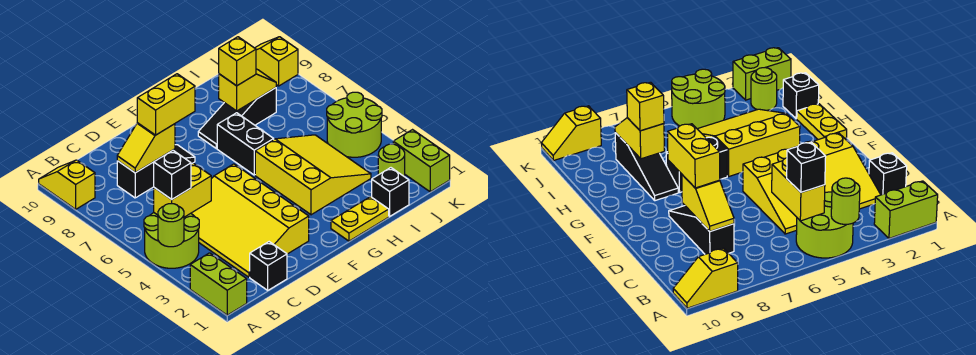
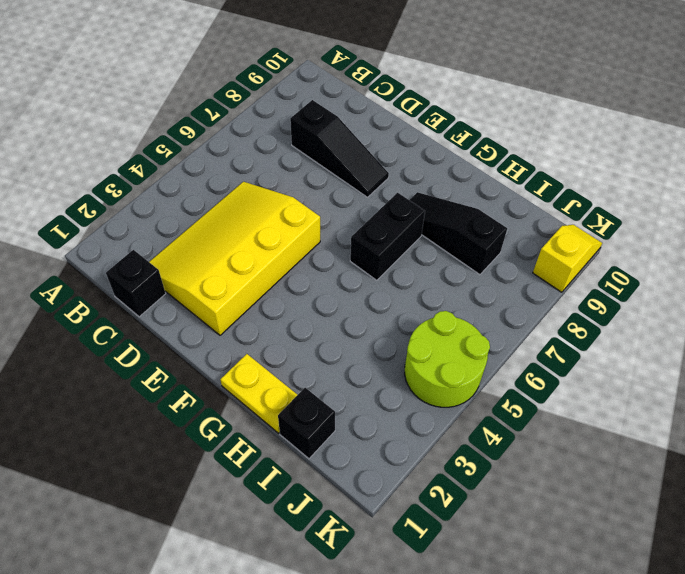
none -> lime 1x2 brick [190,253,247,315]
none -> lime 2x2 round brick [144,213,199,268]
none -> yellow 1x2 slope [39,160,95,209]

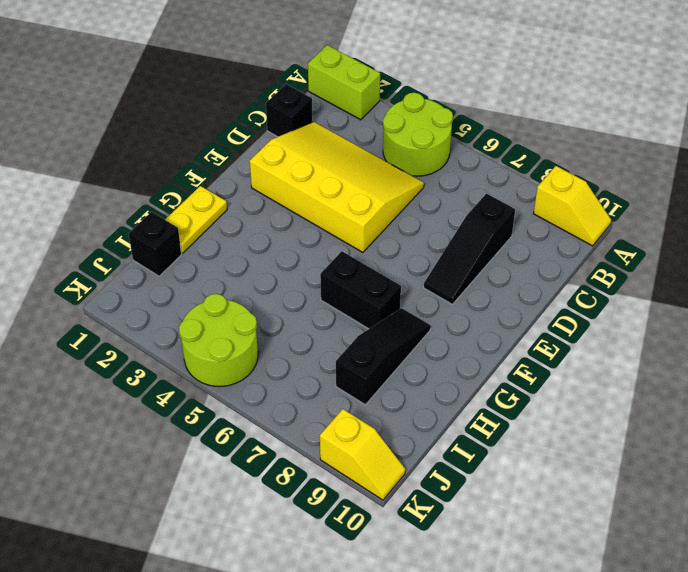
none -> yellow 3x3 slope [255,135,371,215]
none -> lime 1x1 round brick [378,144,405,177]
none -> lime 1x2 brick [393,130,450,192]

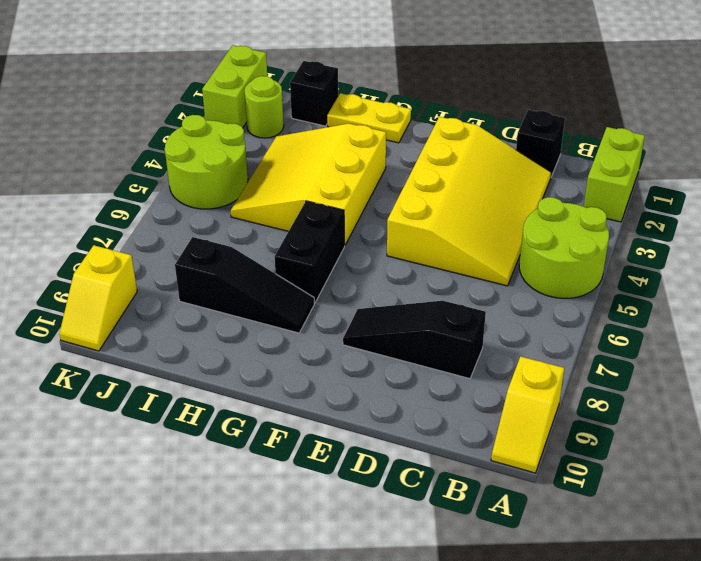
none -> lime 1x1 round brick [158,204,184,247]
none -> yellow 1x2 brick [154,163,211,217]
none -> yellow 1x2 slope [117,123,175,173]

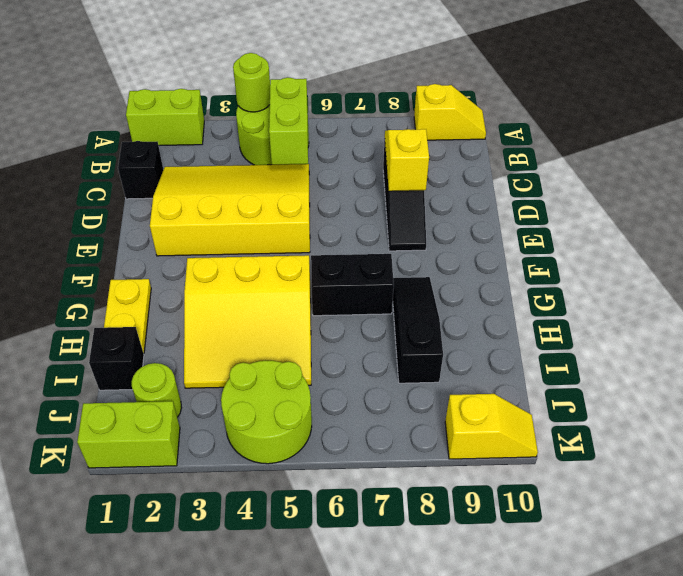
lime 1x2 brick [269,77,308,165] -> yellow 1x2 brick [154,163,211,217]
none -> yellow 1x2 slope [219,69,276,111]
none -> black 1x1 brick [154,150,191,199]
none -> yellow 1x2 brick [137,74,195,135]

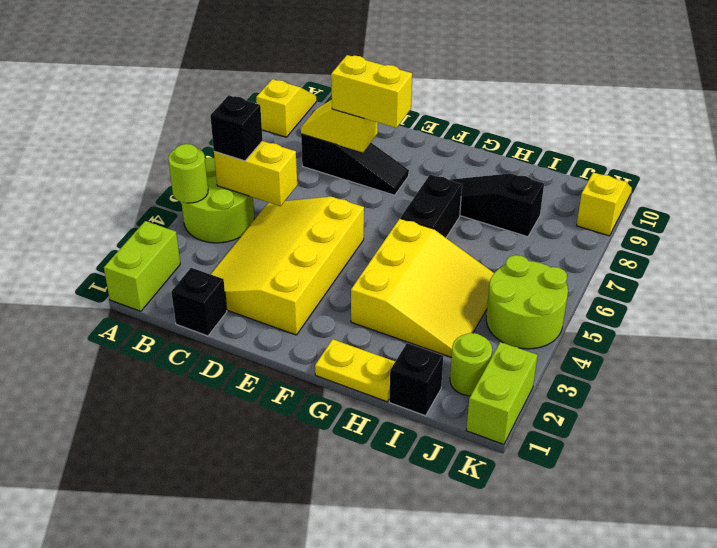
none -> yellow 1x2 slope [219,69,276,111]
none -> yellow 1x1 brick [219,37,256,86]

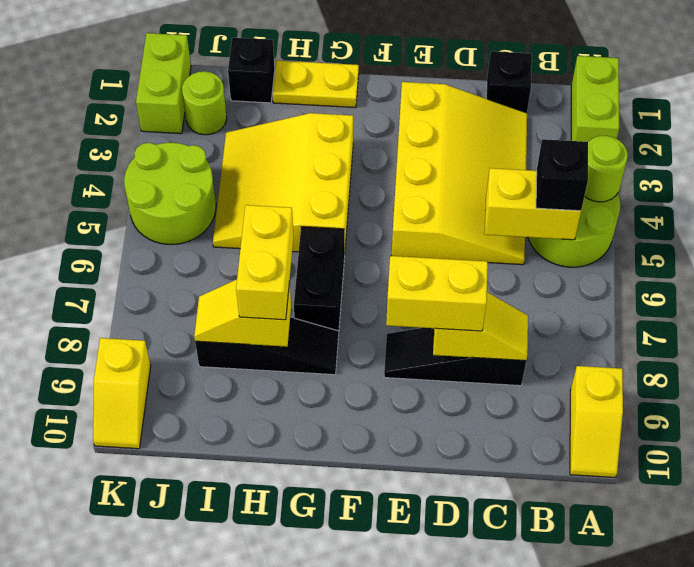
yellow 1x2 brick [236,205,294,320] -> yellow 1x1 brick [219,37,256,86]

